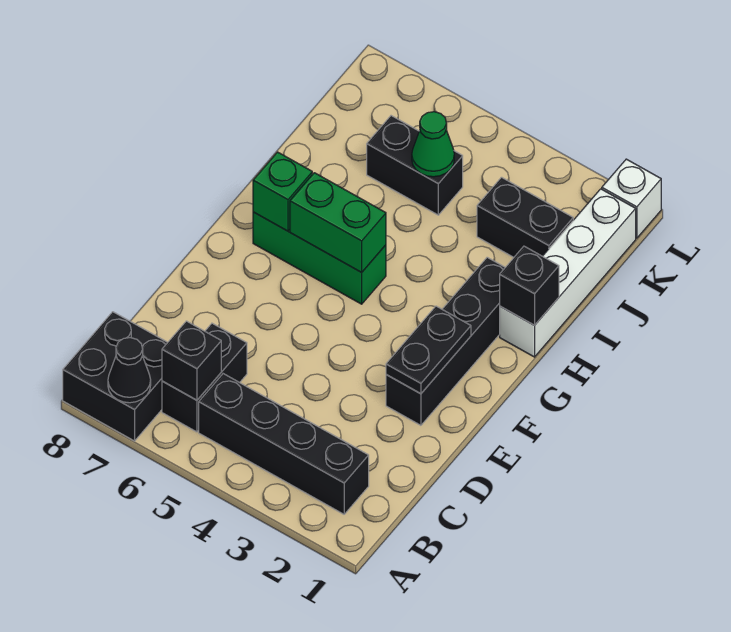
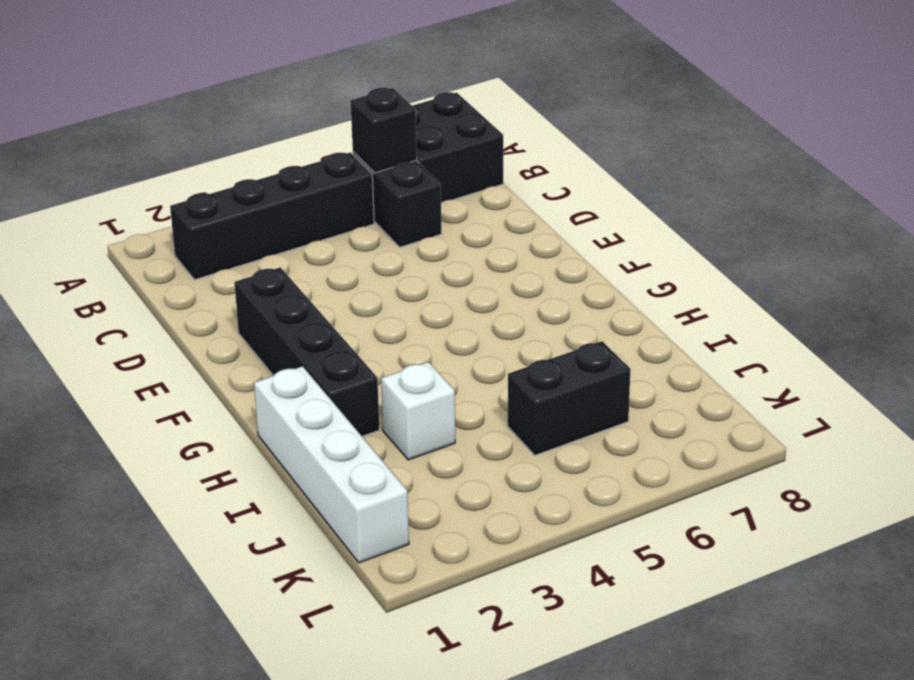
white 1x1 brick [381,362,455,460] -> white 1x1 brick moved to [602,159,661,238]
none -> green 1x3 brick [253,212,386,304]
none -> black 1x2 brick [477,177,573,257]
none -> black 1x1 cone [108,338,151,403]

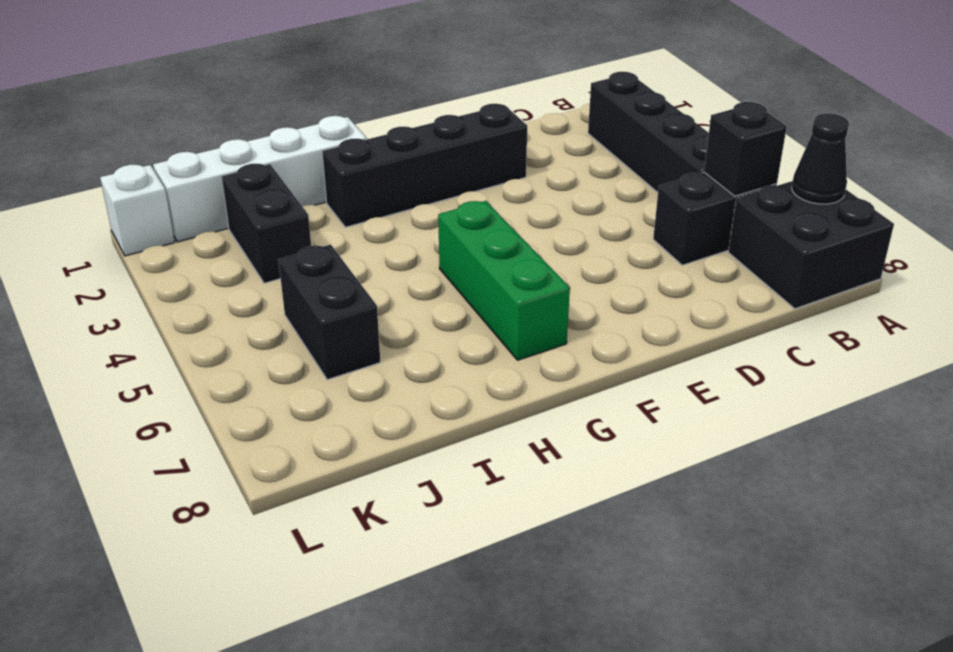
none -> black 1x2 plate [386,306,471,394]
none -> green 1x2 brick [290,173,386,272]
none -> green 1x1 brick [253,152,312,231]

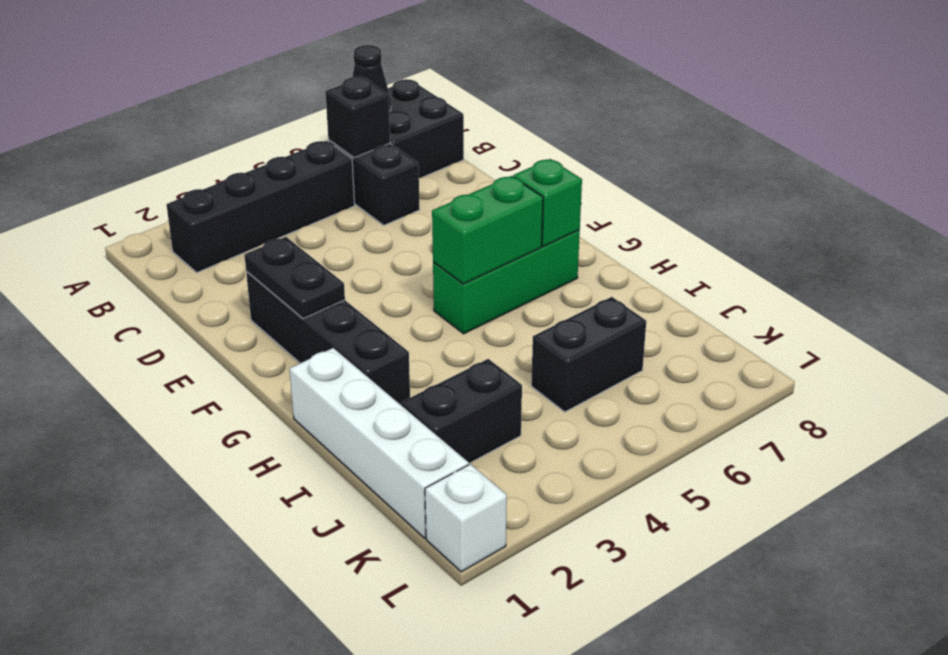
none -> black 1x1 brick [500,246,559,325]
none -> green 1x1 cone [412,112,454,177]

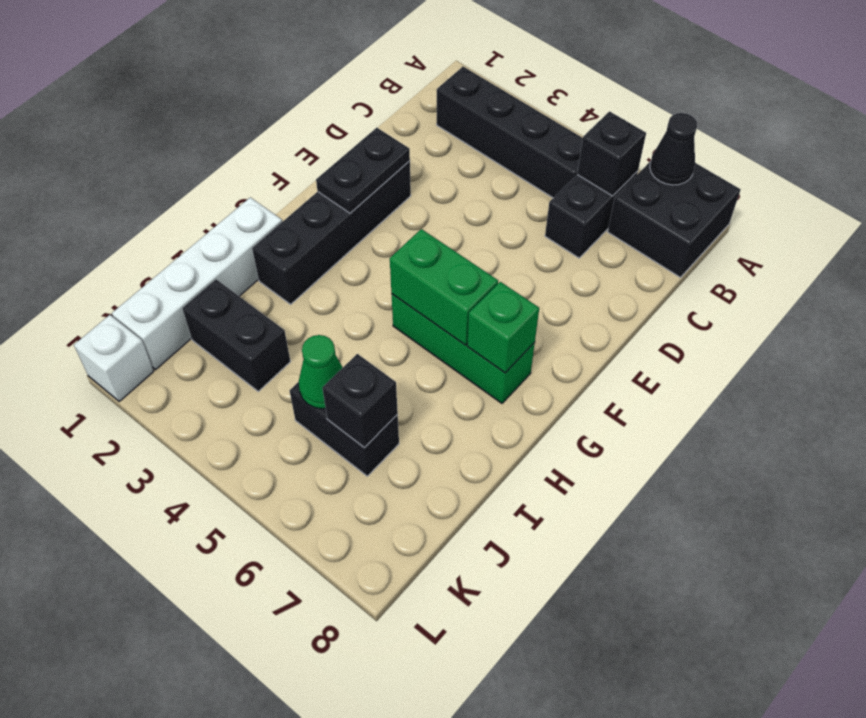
black 1x1 brick [323,354,398,448] -> black 1x1 brick moved to [500,246,559,325]

